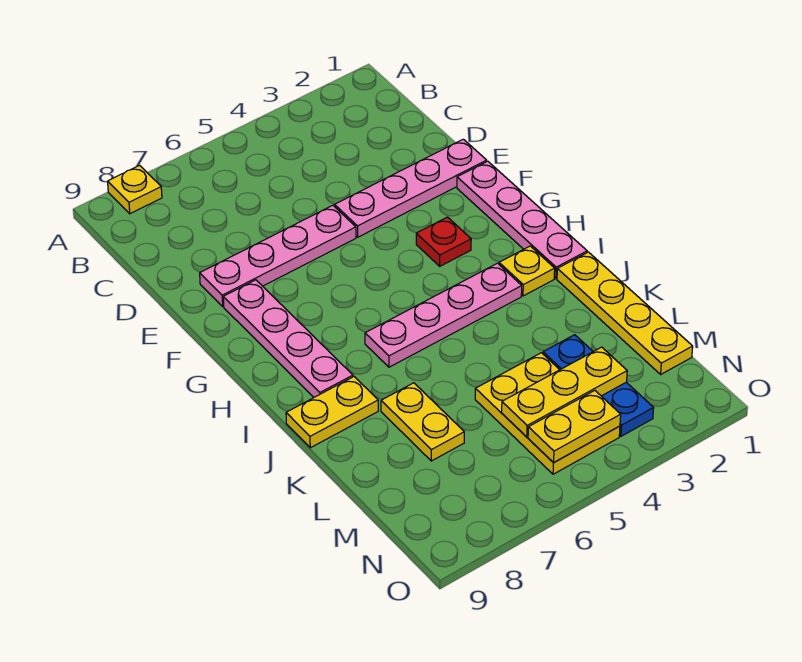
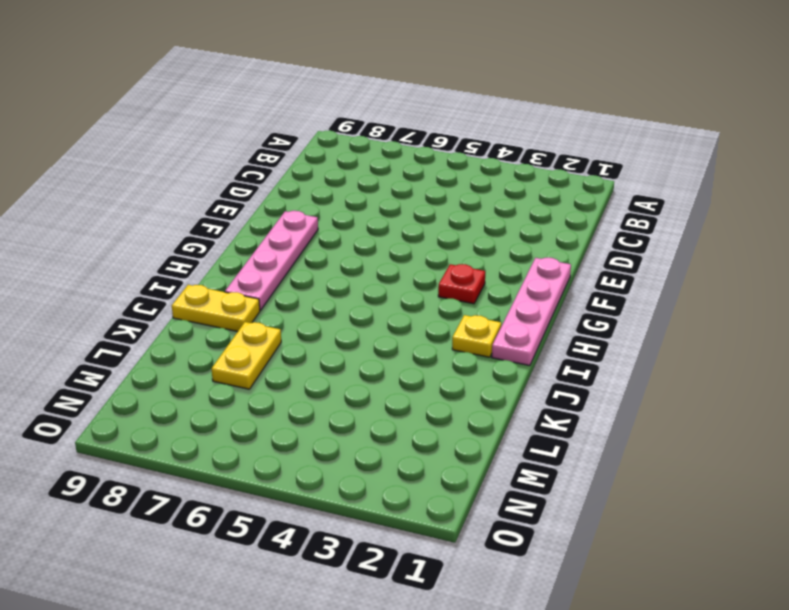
none -> yellow 1x1 plate [108,165,162,214]
none -> pink 1x4 plate [335,139,487,237]
none -> pink 1x4 plate [200,205,356,306]

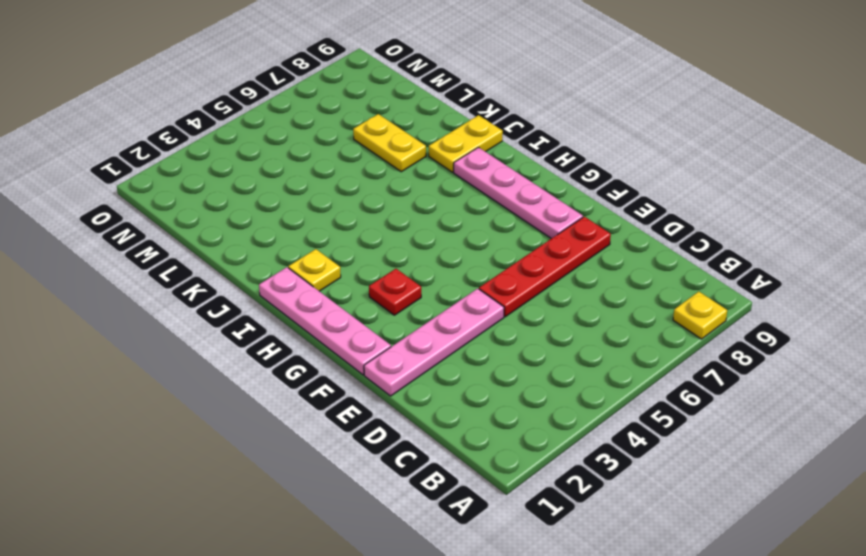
red 1x4 plate [479,217,611,317] -> pink 1x4 plate [200,205,356,306]
none -> pink 1x4 plate [365,263,522,367]
none -> yellow 1x4 plate [557,252,693,374]
none -> blue 1x3 plate [543,335,654,436]

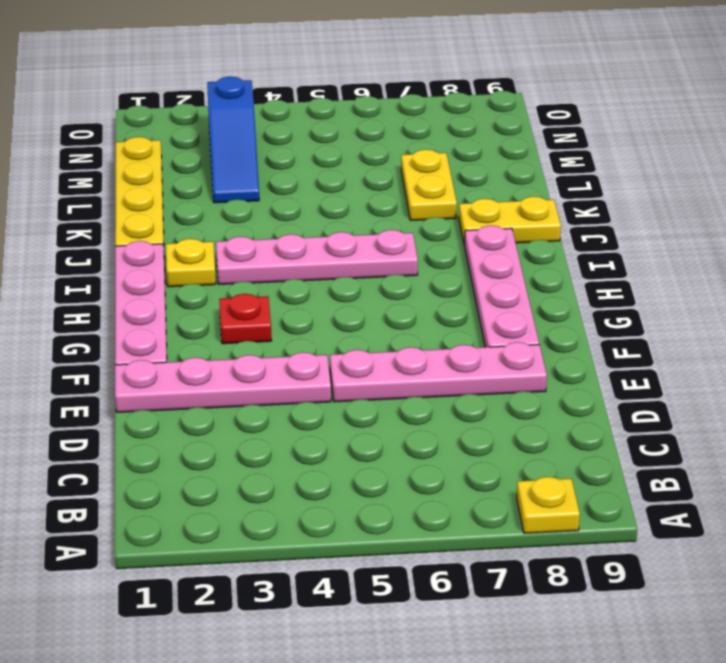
blue 1x3 slope [207,77,259,203] -> blue 1x3 plate [543,335,654,436]
none -> yellow 2x3 plate [475,353,620,474]
none -> yellow 1x3 plate [502,347,627,437]
none -> yellow 1x2 plate [528,390,621,463]

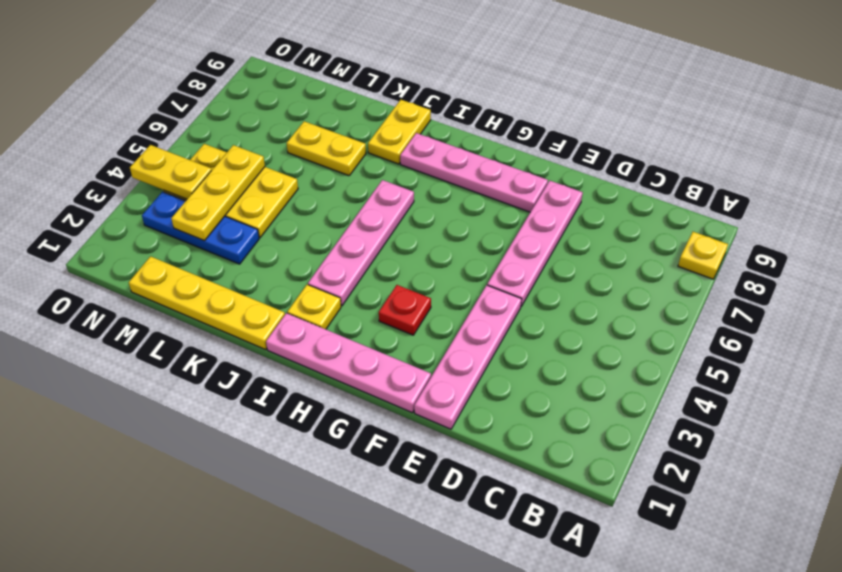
yellow 1x2 plate [130,145,212,199] -> yellow 1x2 plate turned to [528,390,621,463]

